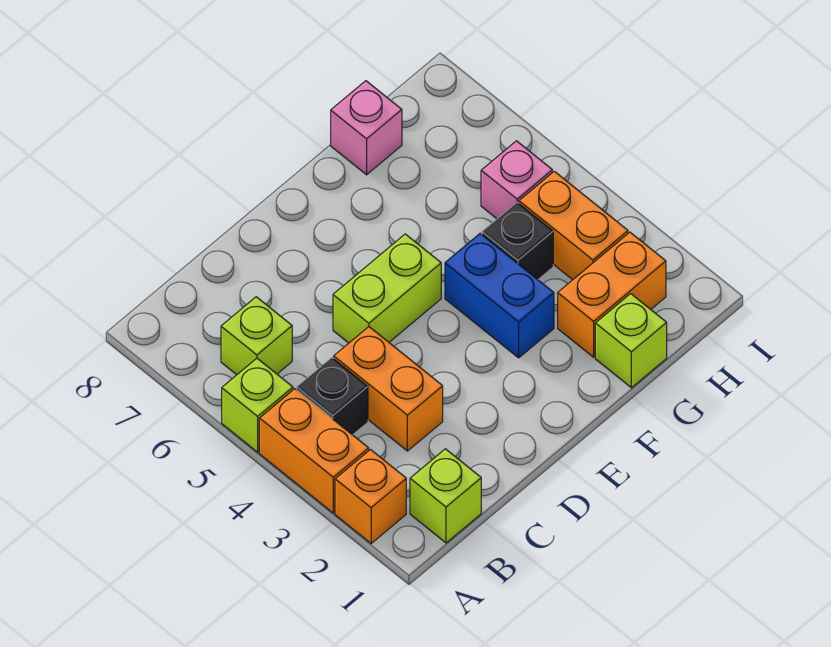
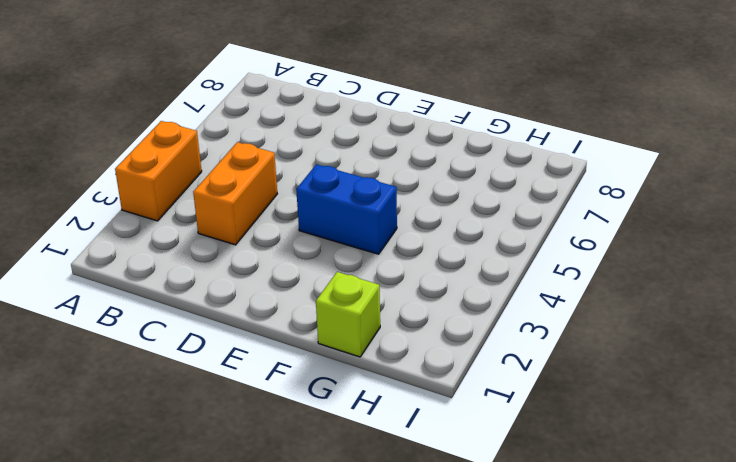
blue 1x2 brick [296,164,397,254] -> blue 1x2 brick turned to [445,234,554,358]
none -> orange 1x1 brick [335,450,406,543]
none -> lime 1x1 brick [222,358,293,452]
none -> lime 1x1 brick [410,449,481,543]

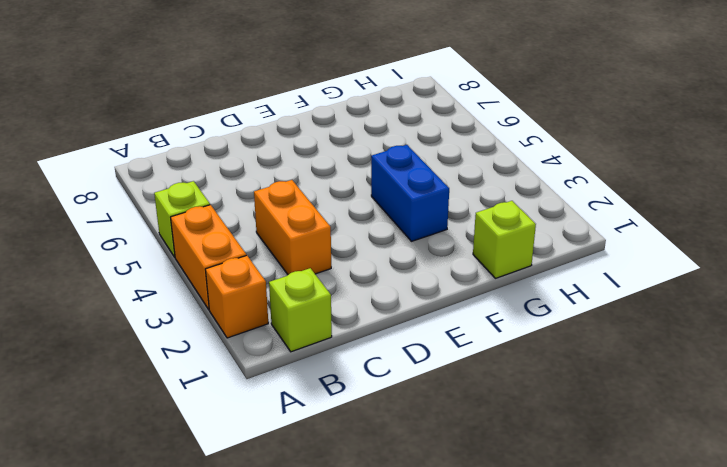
none -> black 1x1 brick [297,358,368,435]
none -> lime 1x1 brick [221,297,292,375]
none -> lime 1x2 brick [333,234,441,343]

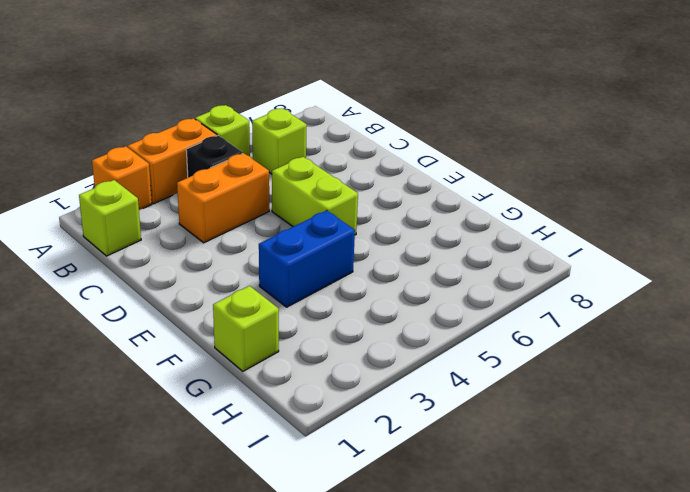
none -> orange 1x2 brick [558,232,666,357]
none -> black 1x1 brick [482,202,553,279]
none -> pink 1x1 brick [331,81,402,175]

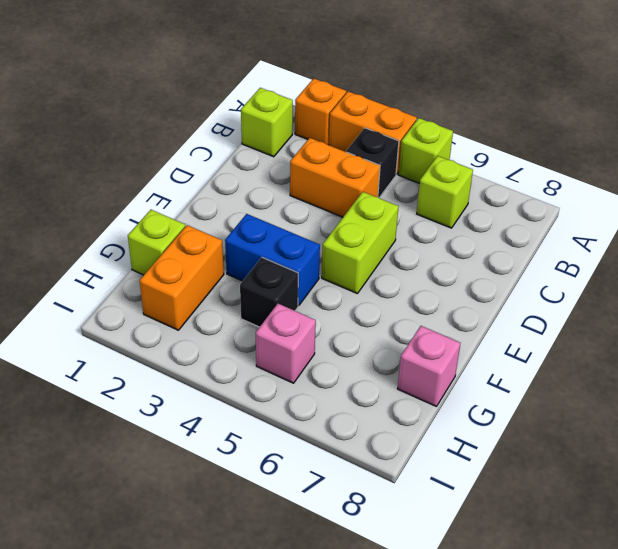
none -> orange 1x2 brick [519,171,628,280]

